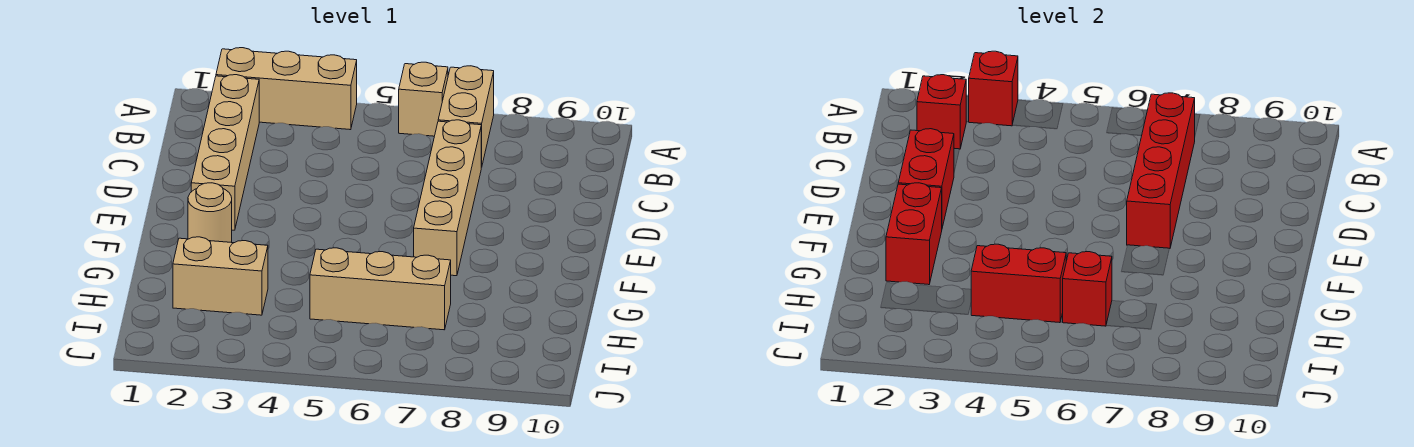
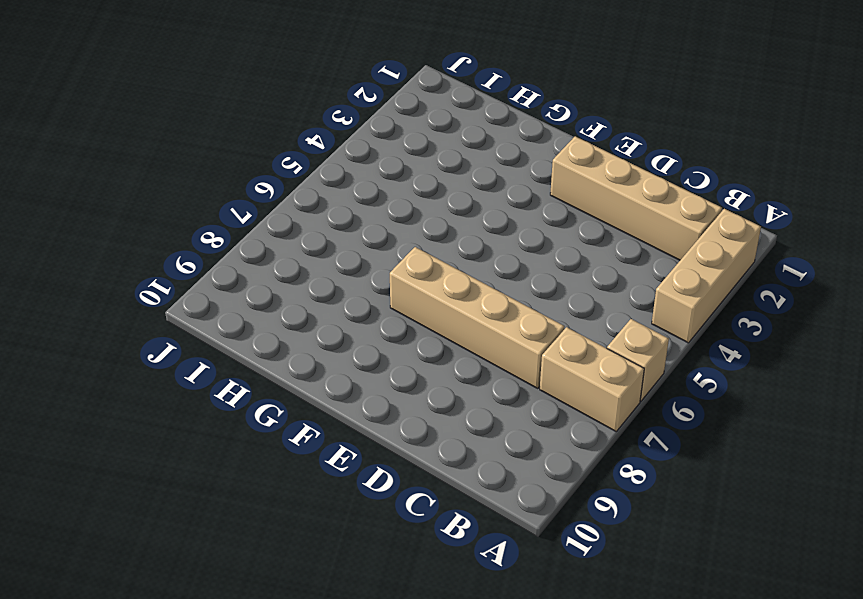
none -> tan 1x1 round brick [188,183,232,242]
none -> tan 1x2 brick [173,237,268,315]
none -> tan 1x3 brick [310,248,451,330]

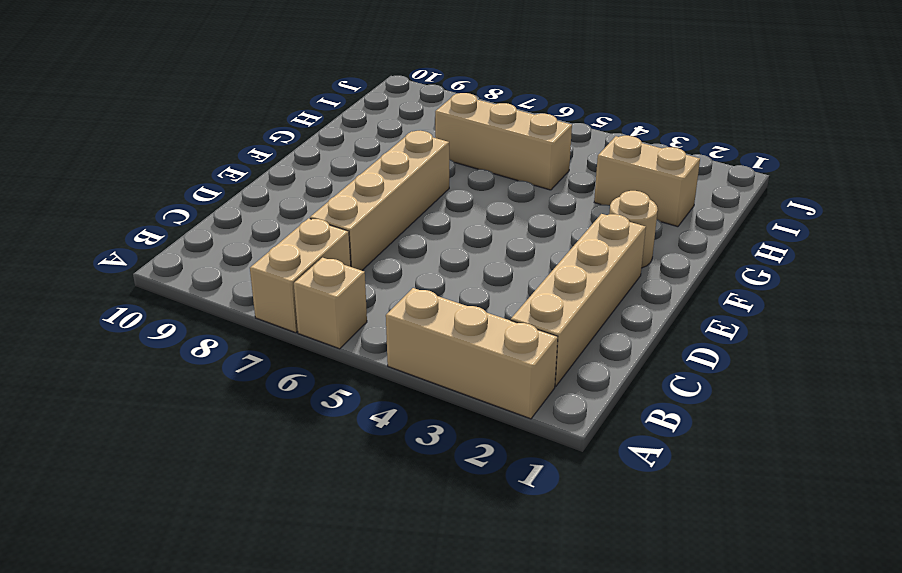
none -> red 1x1 brick [969,51,1018,126]
none -> red 1x1 brick [917,75,966,149]
none -> red 1x4 brick [1127,93,1195,249]

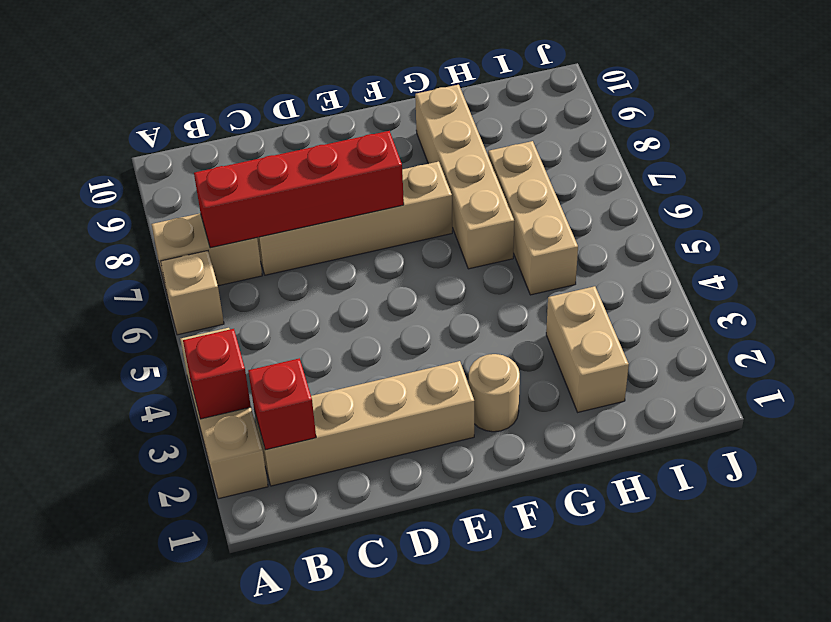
tan 1x4 brick [415,85,514,269] -> none
none -> red 1x2 brick [898,129,954,228]
none -> red 1x2 brick [886,183,942,285]
none -> red 1x2 brick [971,244,1066,323]

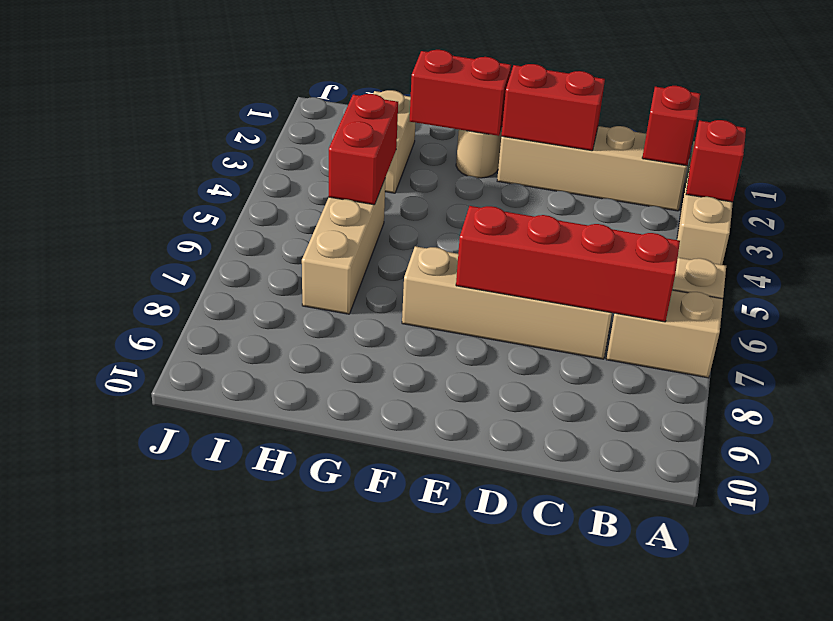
none -> red 1x1 brick [1063,252,1112,326]

